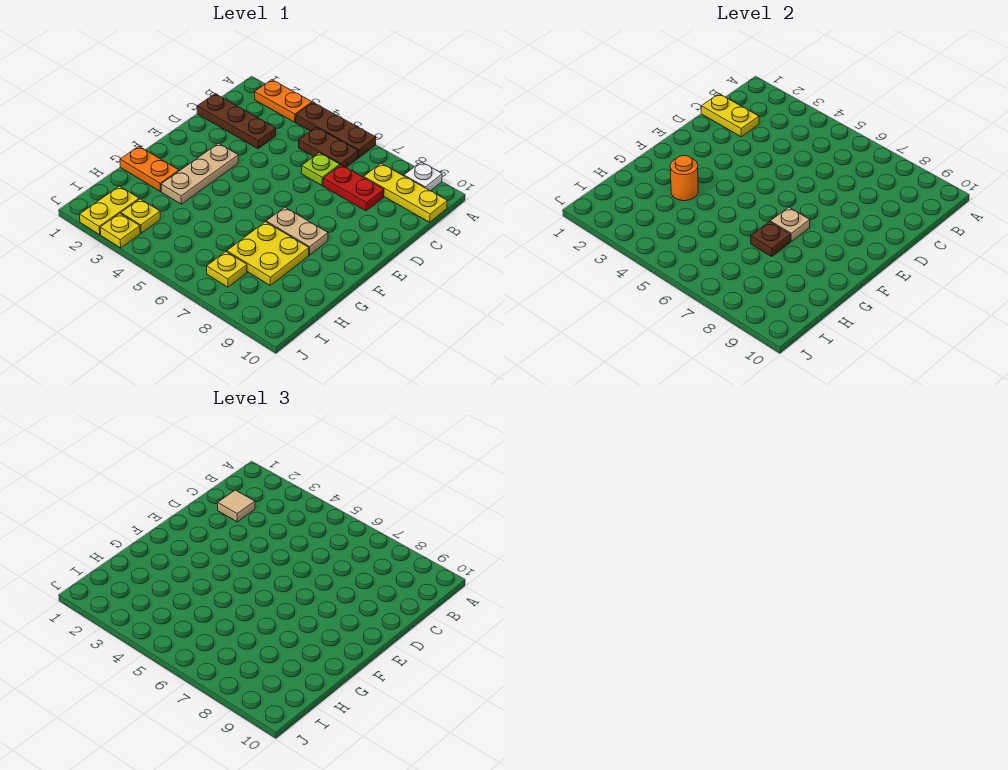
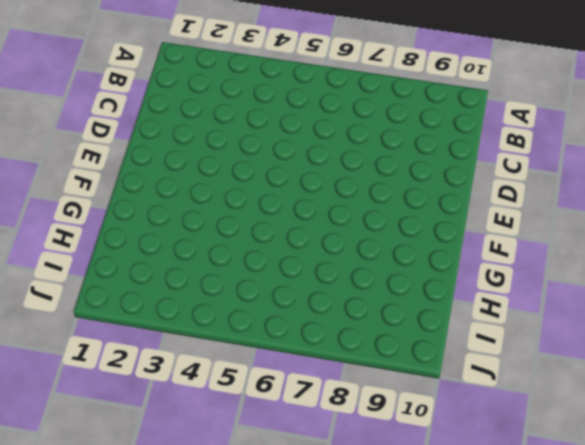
none -> orange 1x2 plate [255,80,312,122]
none -> brown 1x3 plate [296,103,376,158]
none -> white 1x1 plate [404,162,442,191]

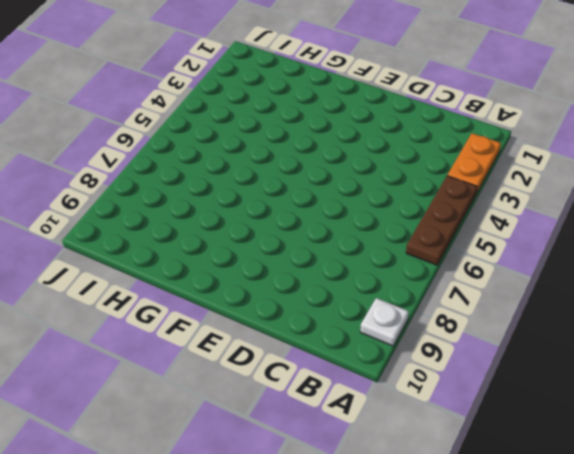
none -> brown 1x2 plate [299,127,358,167]
none -> yellow 1x3 plate [364,163,447,222]
none -> brown 1x3 plate [197,94,276,149]

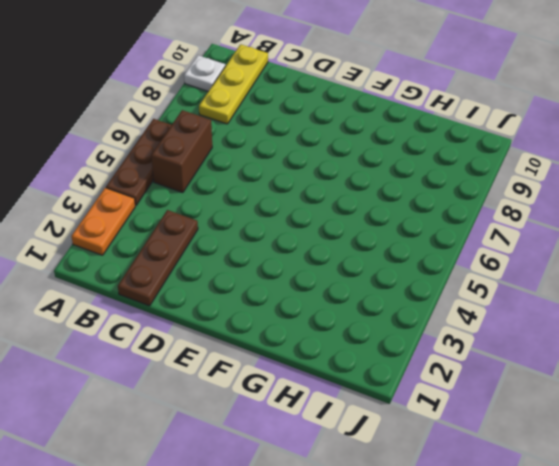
brown 1x2 brick [151,110,212,193] -> brown 1x2 plate [299,127,358,167]
none -> lime 1x1 plate [301,153,340,185]
none -> red 1x2 plate [323,165,384,211]
none -> tan 1x3 plate [161,143,238,204]

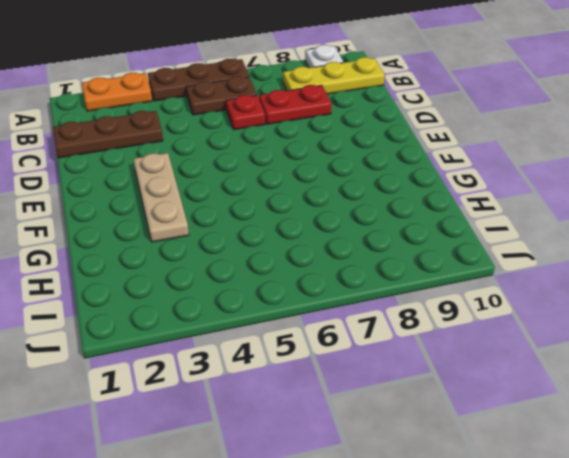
red 1x1 plate [226,95,265,130] -> lime 1x1 plate [301,153,340,185]
none -> tan 1x2 plate [266,207,328,255]
none -> orange 1x2 plate [120,146,179,191]
none -> yellow 2x2 plate [227,222,309,285]

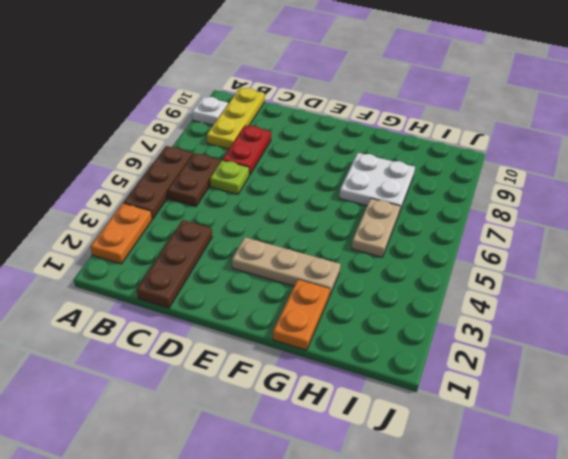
white 2x2 plate [339,153,415,213] -> yellow 2x2 plate [227,222,309,285]
tan 1x2 plate [352,198,400,257] -> tan 1x2 plate moved to [266,207,328,255]
none -> yellow 1x2 plate [80,186,139,235]
none -> yellow 1x1 plate [121,199,160,233]
none -> yellow 1x1 plate [207,252,247,287]

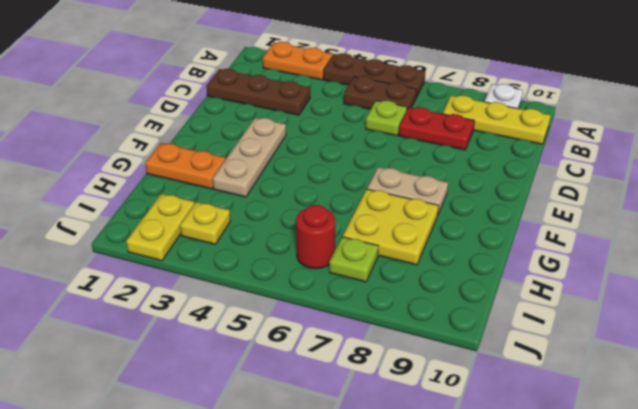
red 1x1 round brick [296,205,335,269] -> none
lime 1x1 plate [329,237,378,282] -> yellow 1x1 plate [207,252,247,287]
none -> yellow 1x1 plate [100,213,140,248]
none -> yellow 1x2 plate [701,94,759,137]
none -> tan 1x1 plate [770,207,810,241]

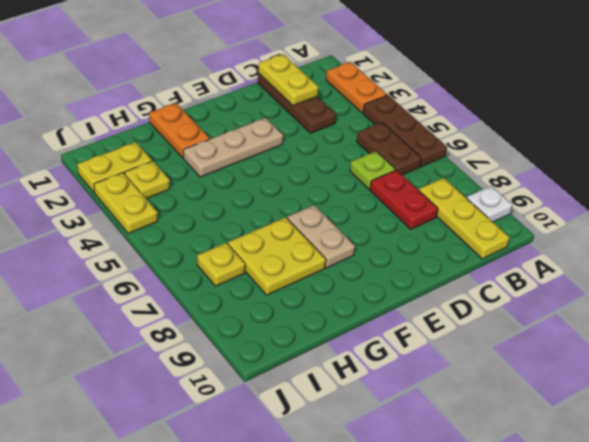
yellow 1x2 plate [94,173,158,233] -> yellow 1x1 plate [100,213,140,248]
none -> tan 1x1 plate [770,207,810,241]
none -> orange 1x1 round brick [670,156,698,201]
none -> brown 1x1 plate [751,222,790,256]

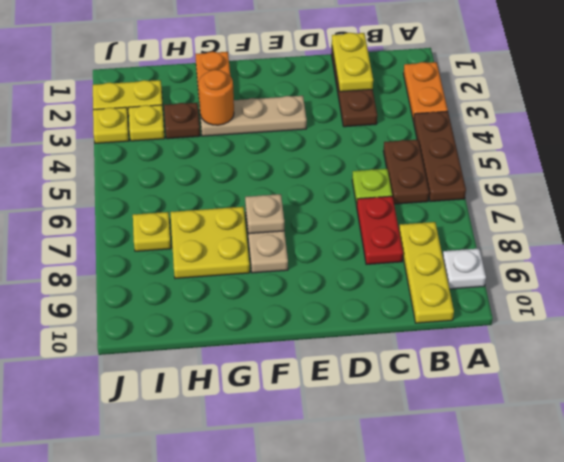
brown 1x1 plate [164,103,200,139] -> brown 1x1 plate moved to [751,222,790,256]
none -> tan 1x1 tile [218,490,255,522]

